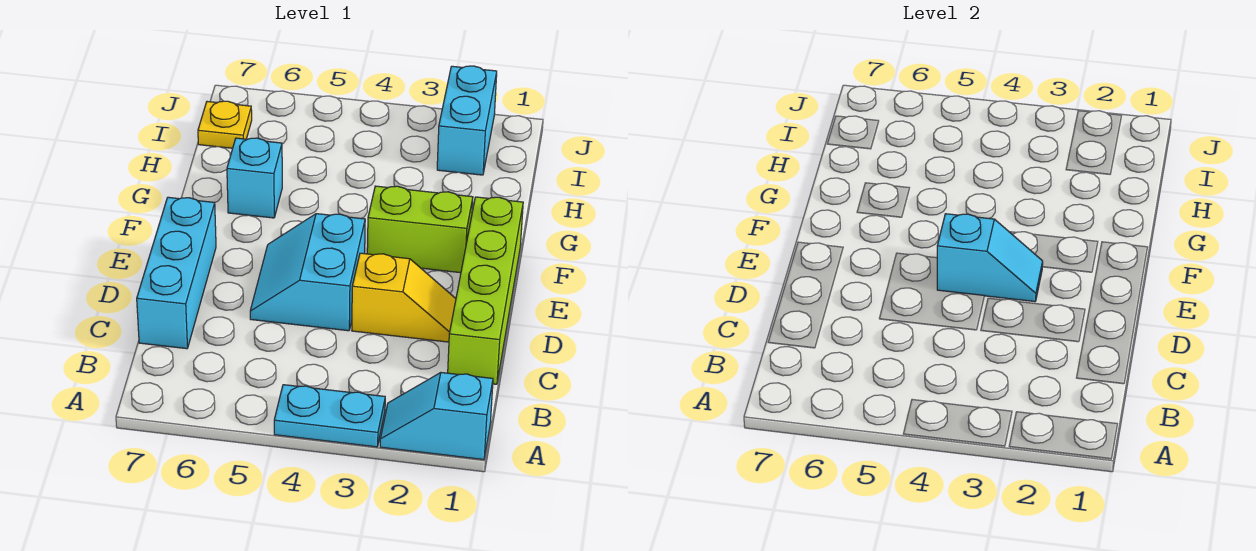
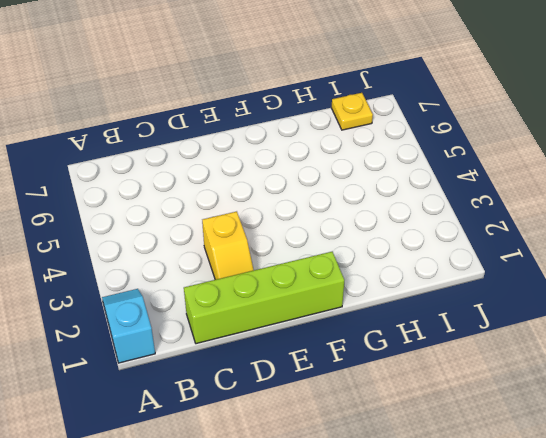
none -> cyan 1x2 plate [274,385,385,447]
none -> cyan 1x3 brick [137,197,216,349]

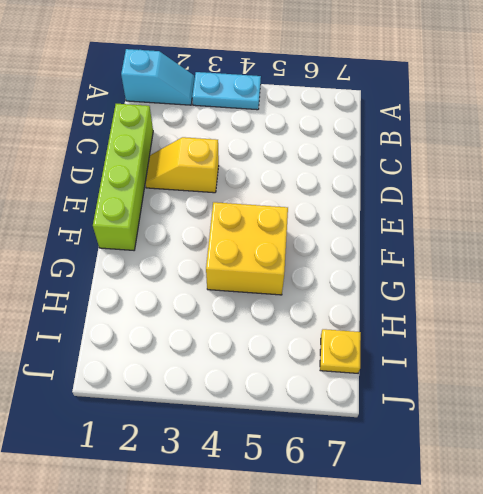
yellow 2x2 brick [206,202,288,295] -> none
none -> cyan 1x3 brick [137,197,216,349]
none -> cyan 2x2 slope [250,214,365,331]

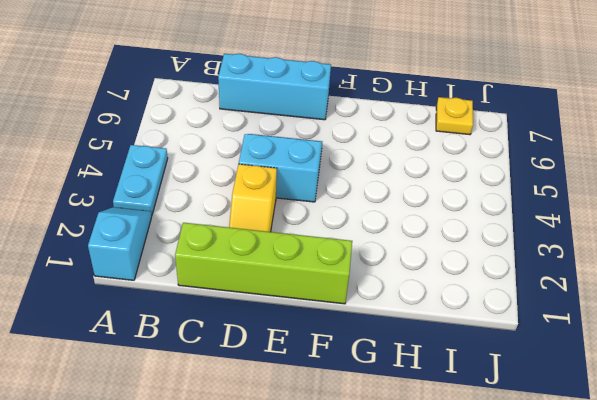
none -> lime 1x2 brick [367,186,473,273]
none -> cyan 1x1 brick [227,138,282,218]

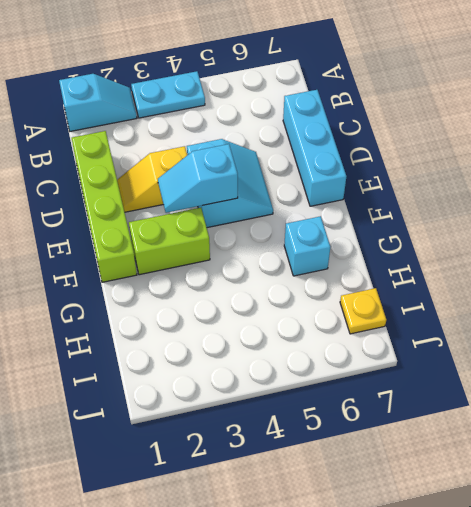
none -> cyan 1x2 brick [437,66,497,175]

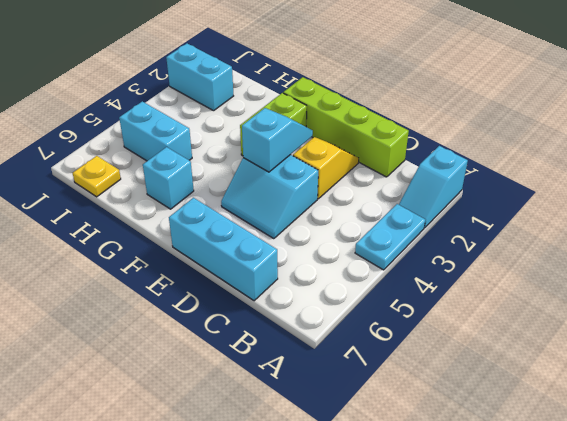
cyan 1x2 brick [119,101,192,161] -> none

